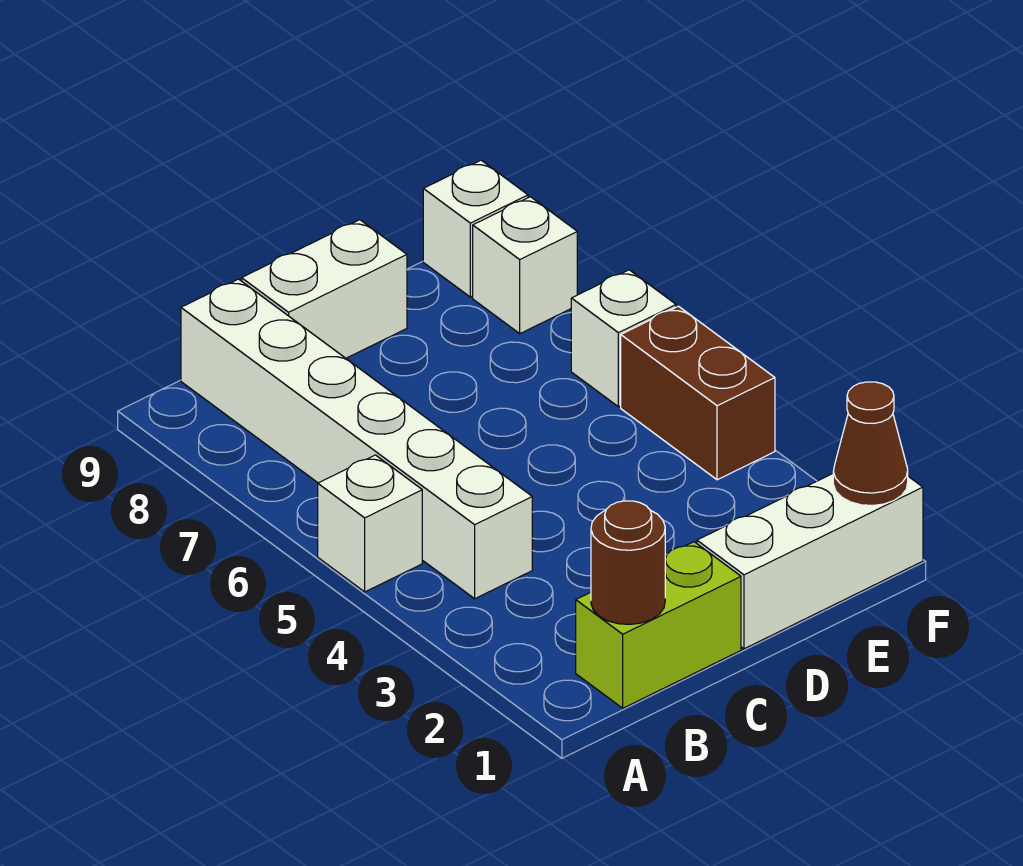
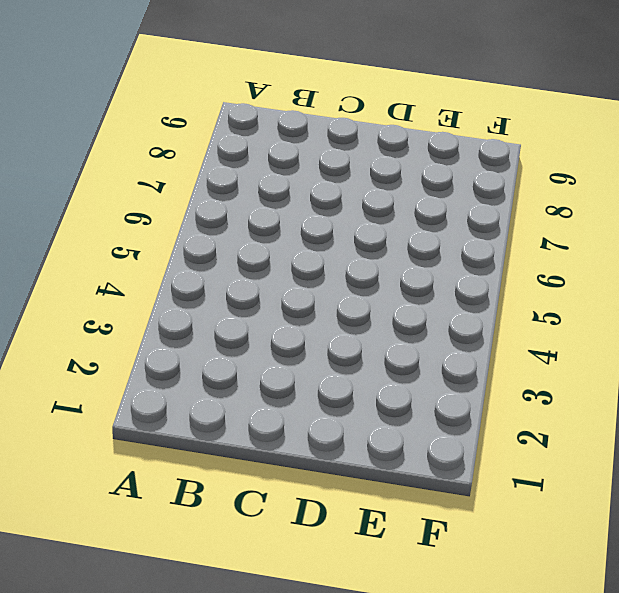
none -> white 1x1 brick [318,455,422,592]
none -> lime 1x2 brick [576,542,741,708]

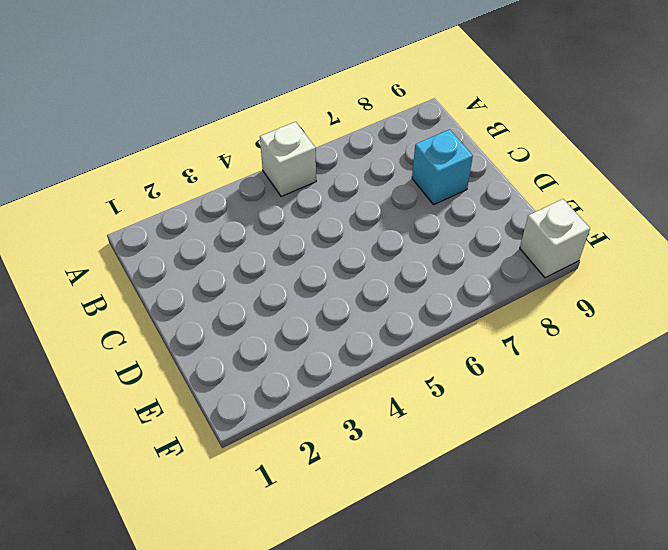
cyan 1x1 brick [412,129,473,204] -> none
none -> lime 1x2 brick [576,542,741,708]
none -> white 1x6 brick [181,279,532,599]

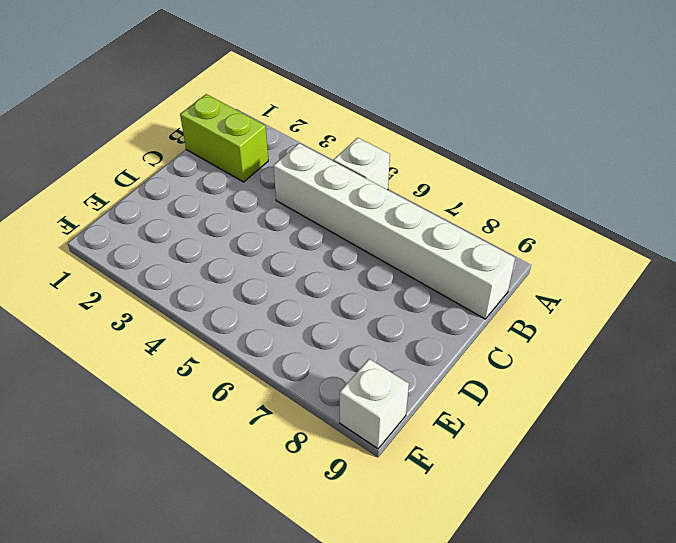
lime 1x2 brick [180,94,268,182] -> lime 1x2 brick turned to [576,542,741,708]
none -> white 1x2 brick [242,220,407,358]
none -> white 1x3 brick [697,474,923,649]

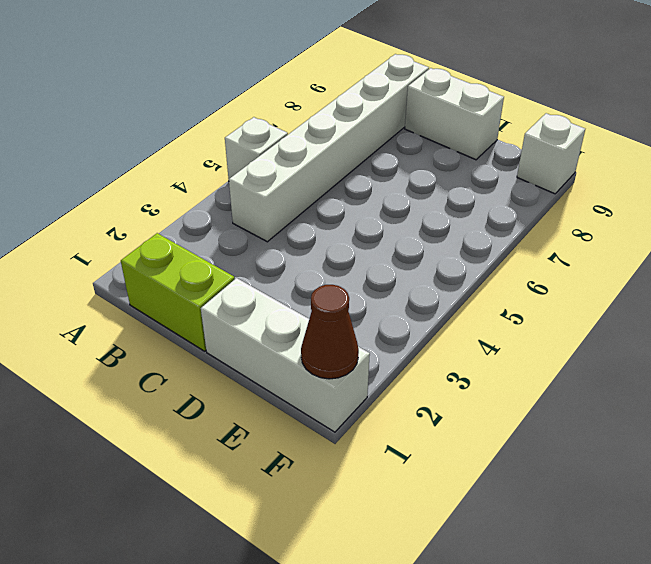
none -> brown 1x2 brick [621,306,775,480]
none -> white 1x1 brick [571,270,676,407]

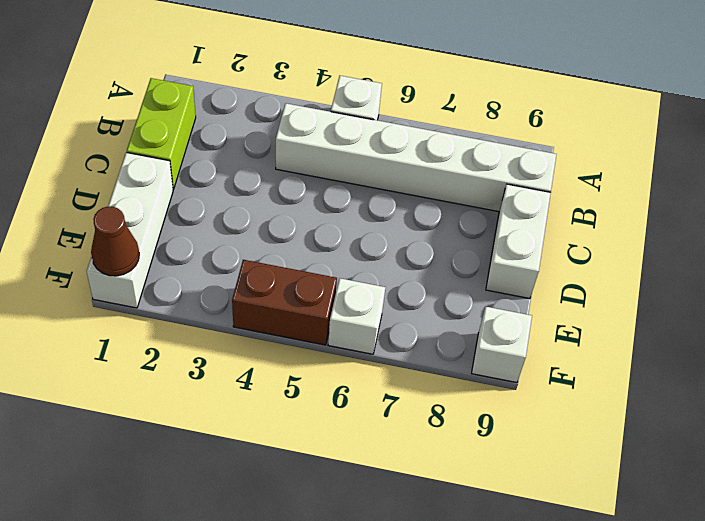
none -> white 1x1 brick [473,197,577,333]
none -> brown 1x1 round brick [591,501,665,624]

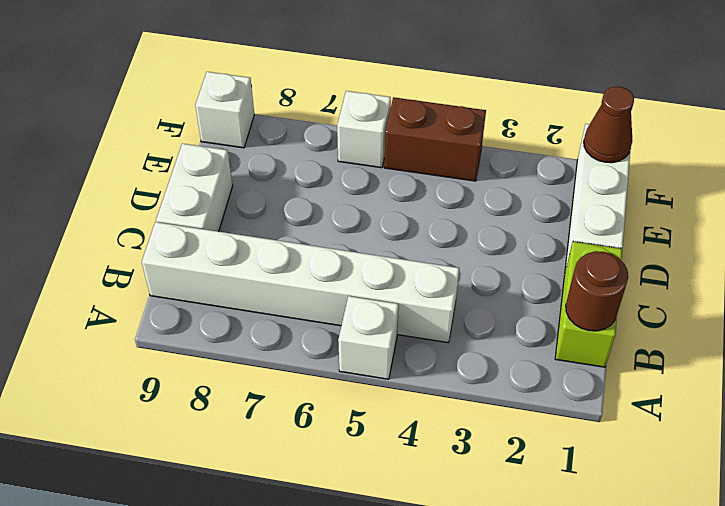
none -> white 1x1 brick [473,197,577,333]

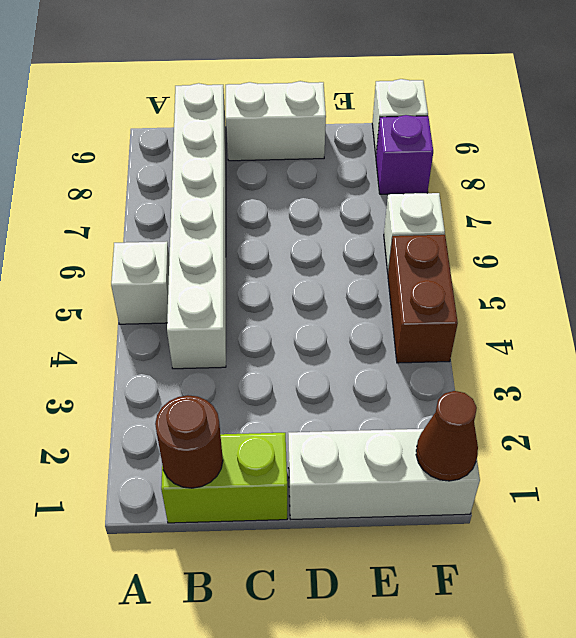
purple 1x1 brick [376,115,433,194] -> white 1x1 brick [473,197,577,333]

